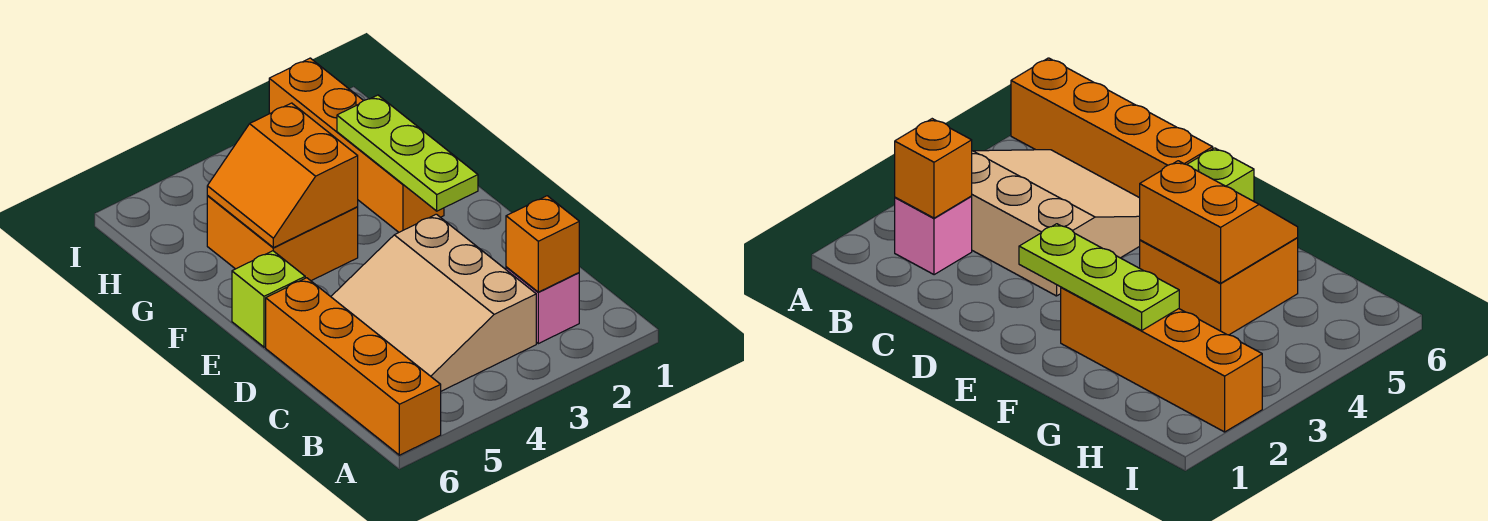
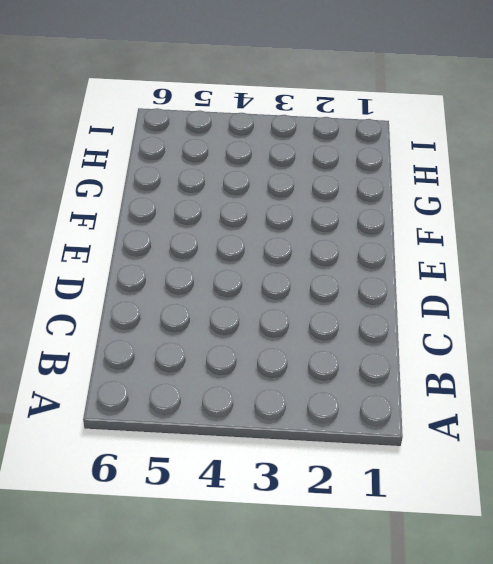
none -> orange 1x4 brick [266,278,441,455]
none -> pink 1x1 brick [506,267,579,344]

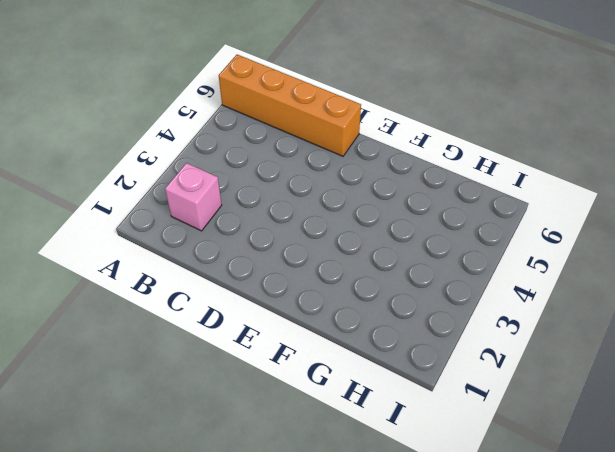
none -> tan 3x3 slope [331,214,536,391]
none -> lime 1x1 brick [232,251,305,347]

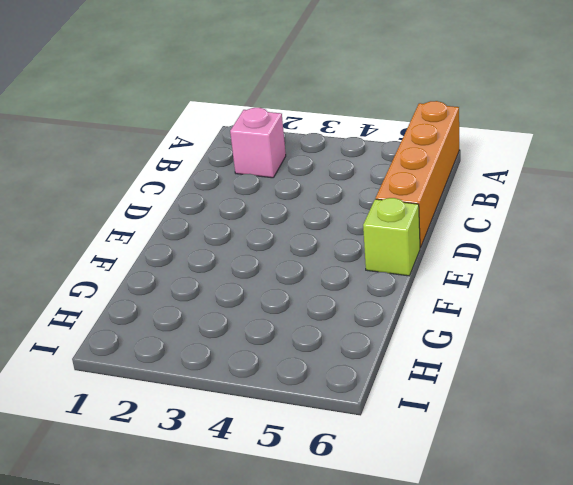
none -> tan 3x3 slope [331,214,536,391]
none -> orange 1x4 brick [269,58,444,232]

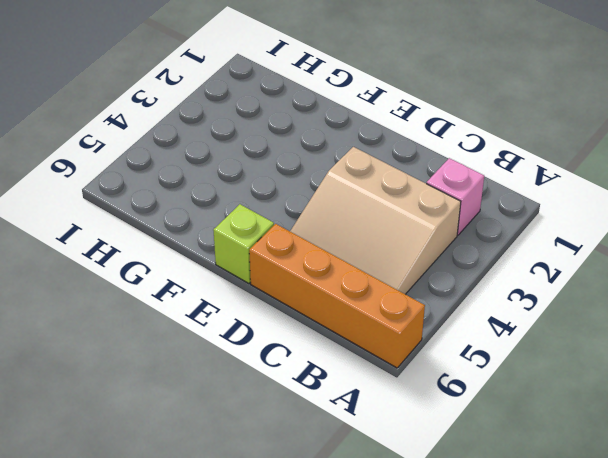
none -> orange 1x4 brick [269,58,444,232]
none -> orange 2x2 brick [207,196,358,281]

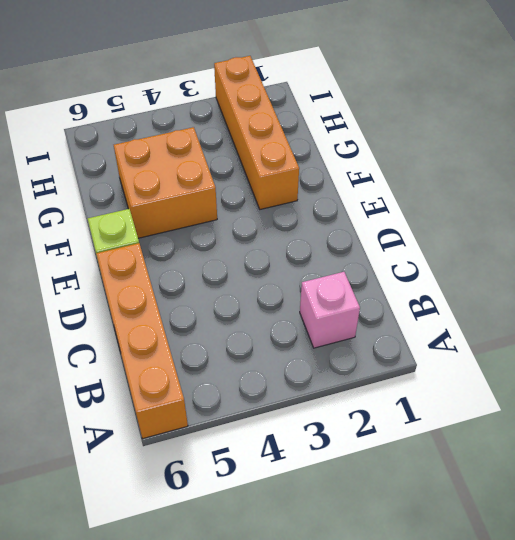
none -> tan 3x3 slope [331,214,536,391]
none -> orange 1x1 brick [506,196,579,292]

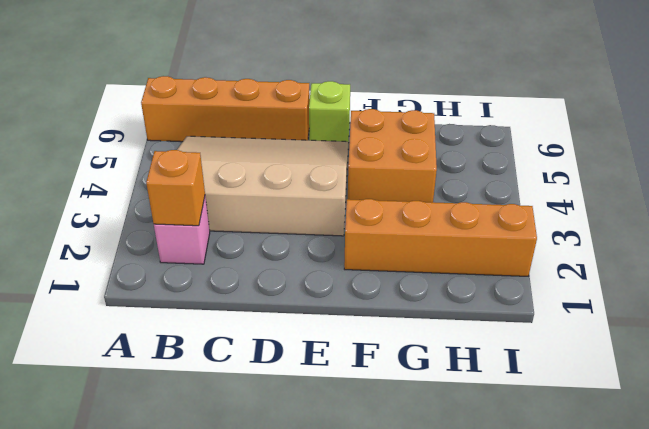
tan 3x4 slope [177,136,348,236] -> tan 3x3 slope [331,214,536,391]
none -> lime 1x3 plate [337,95,478,211]
none -> orange 2x2 slope [207,103,358,248]

